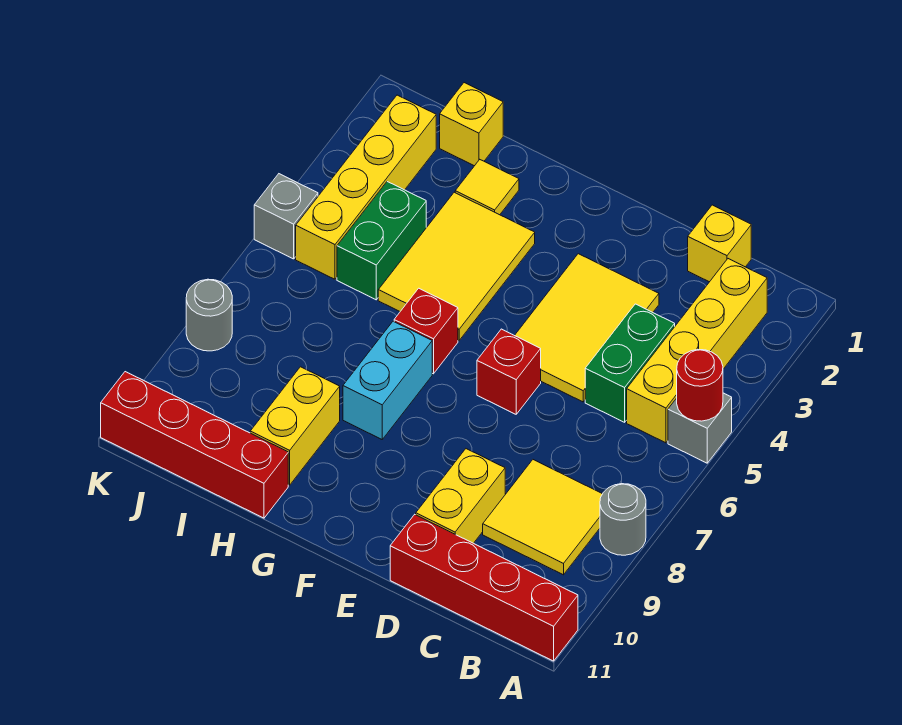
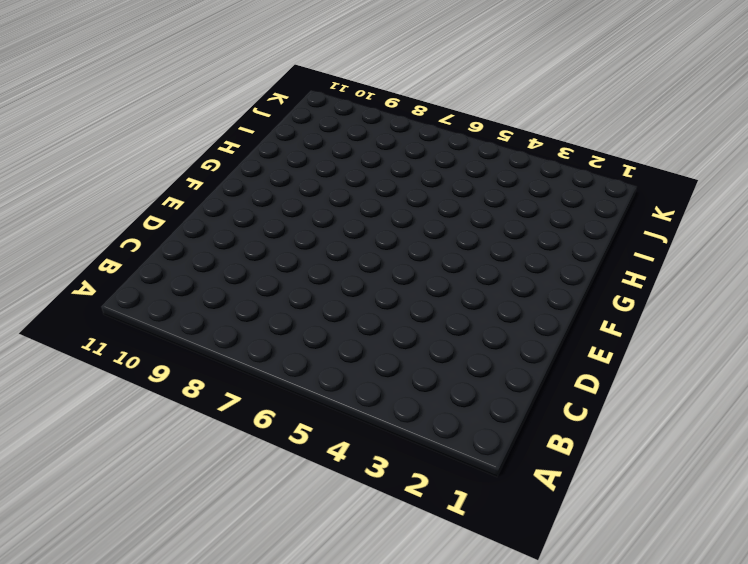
none -> grey 1x1 brick [668,393,732,463]
none -> grey 1x1 round brick [600,484,646,555]
none -> red 1x4 brick [390,515,578,661]

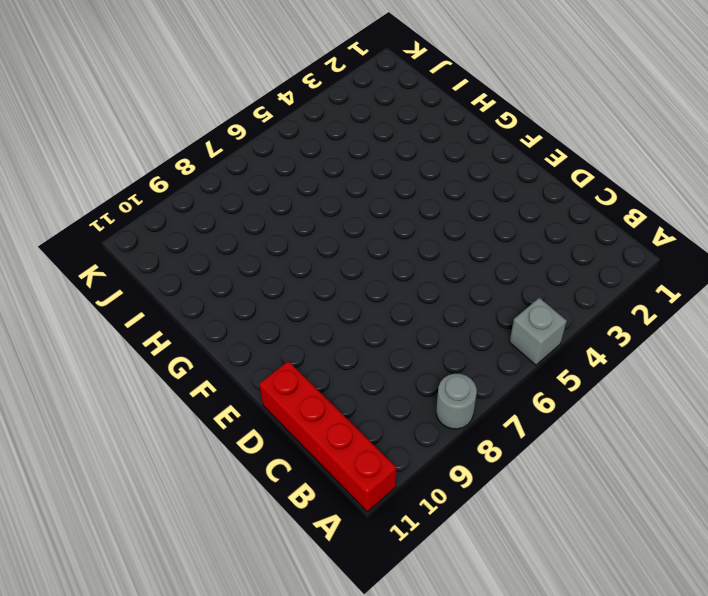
none -> yellow 1x4 brick [627,259,767,443]
none -> yellow 2x2 tile [483,460,602,575]
none -> yellow 1x1 brick [688,205,751,282]

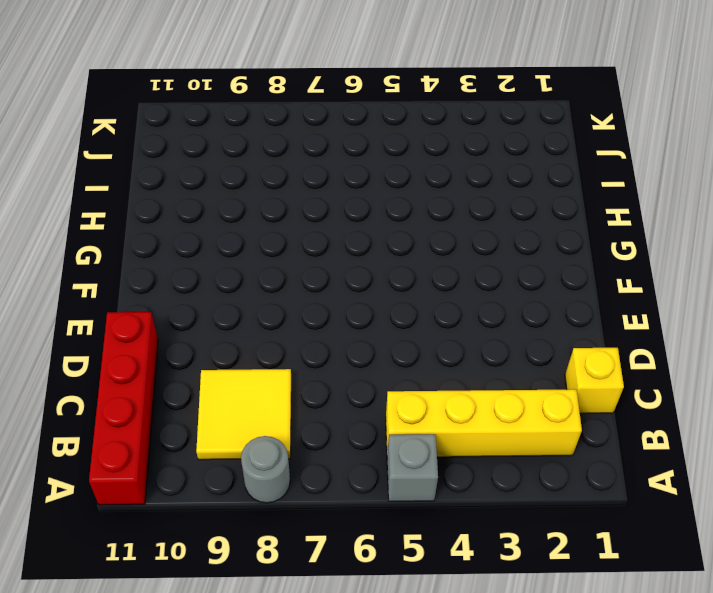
none -> green 1x2 brick [585,304,675,422]
none -> yellow 2x3 tile [515,254,659,402]
none -> yellow 1x2 brick [416,449,505,543]

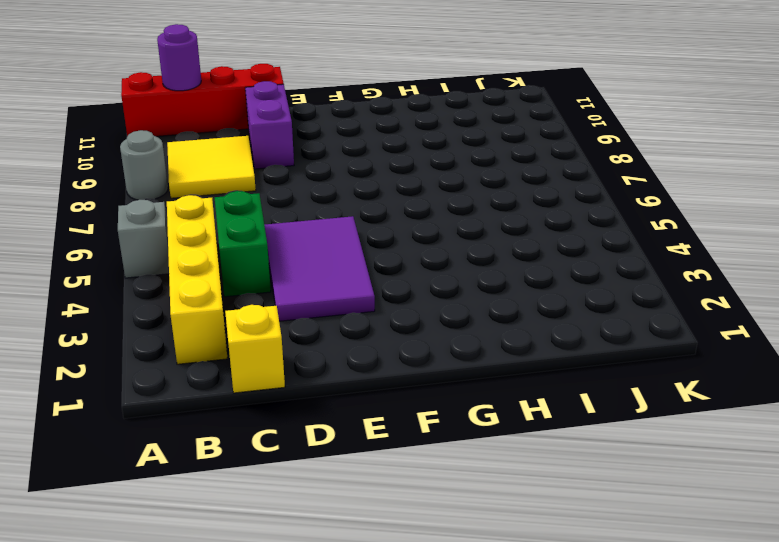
purple 1x1 round brick [157,24,201,91] -> none
purple 2x3 tile [264,216,375,321] -> yellow 2x3 tile [515,254,659,402]
purple 1x2 brick [245,81,294,169] -> yellow 1x2 brick [416,449,505,543]
none -> red 1x1 brick [477,329,541,414]
none -> yellow 2x3 tile [378,192,535,341]
none -> red 1x1 brick [394,288,458,374]

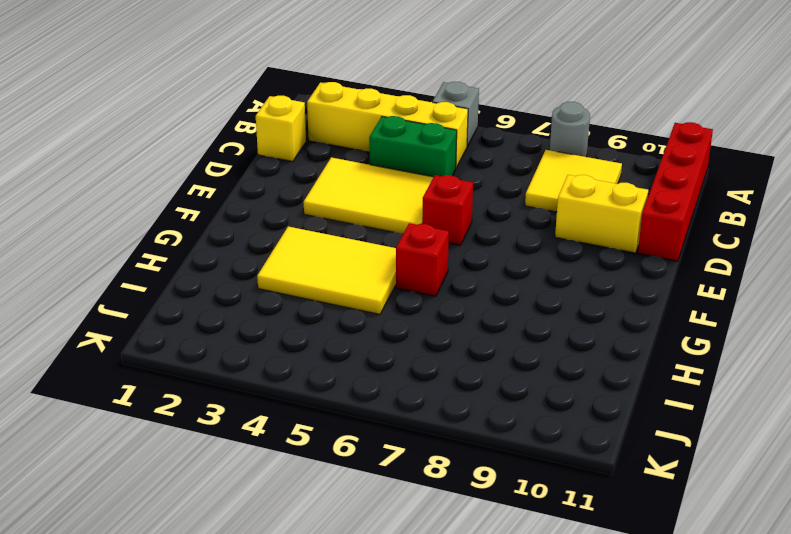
none -> cyan 1x2 brick [343,321,432,439]
none -> yellow 1x1 tile [455,160,519,215]
none -> yellow 1x2 brick [250,367,340,485]

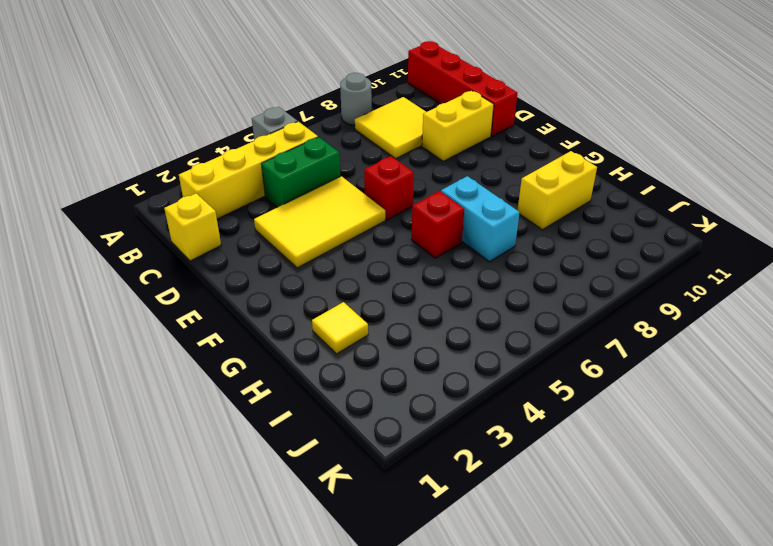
cyan 1x2 brick [441,176,520,262] -> cyan 1x2 brick turned to [343,321,432,439]
none -> yellow 2x3 tile [378,192,535,341]
none -> red 1x4 brick [101,372,288,518]
none -> yellow 1x1 brick [440,83,503,166]

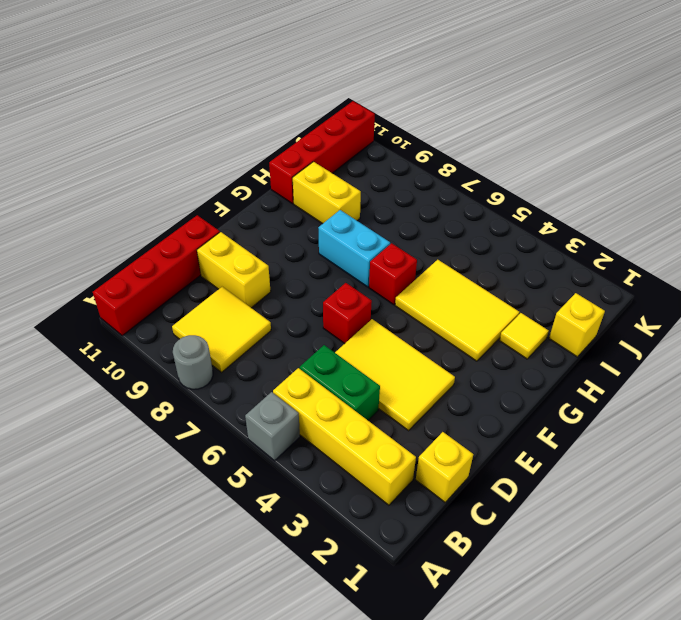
none -> green 1x2 brick [337,182,426,300]
none -> yellow 1x4 brick [296,95,436,279]
none -> grey 1x1 brick [254,174,318,259]

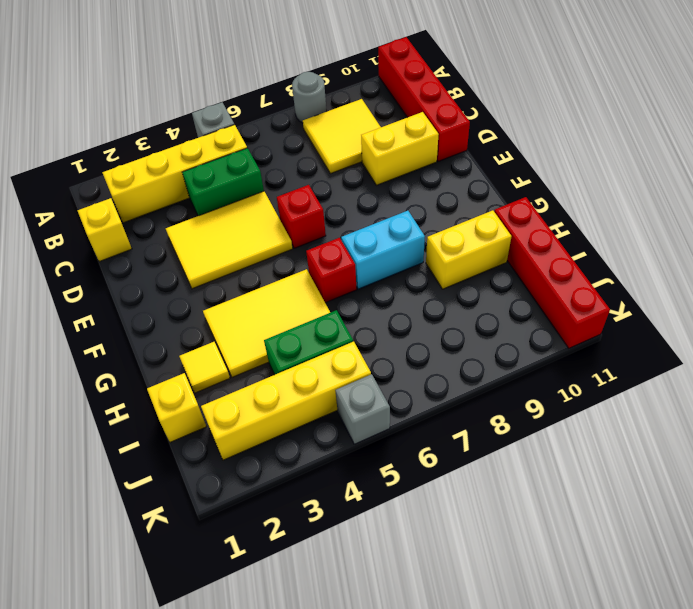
none -> grey 1x1 round brick [186,279,232,351]
none -> red 1x1 round brick [677,349,723,421]

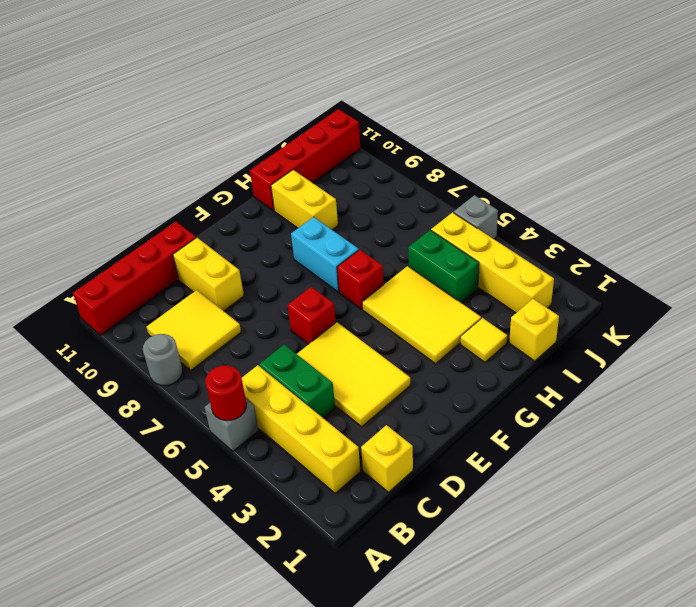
none -> grey 1x1 round brick [186,279,232,351]

